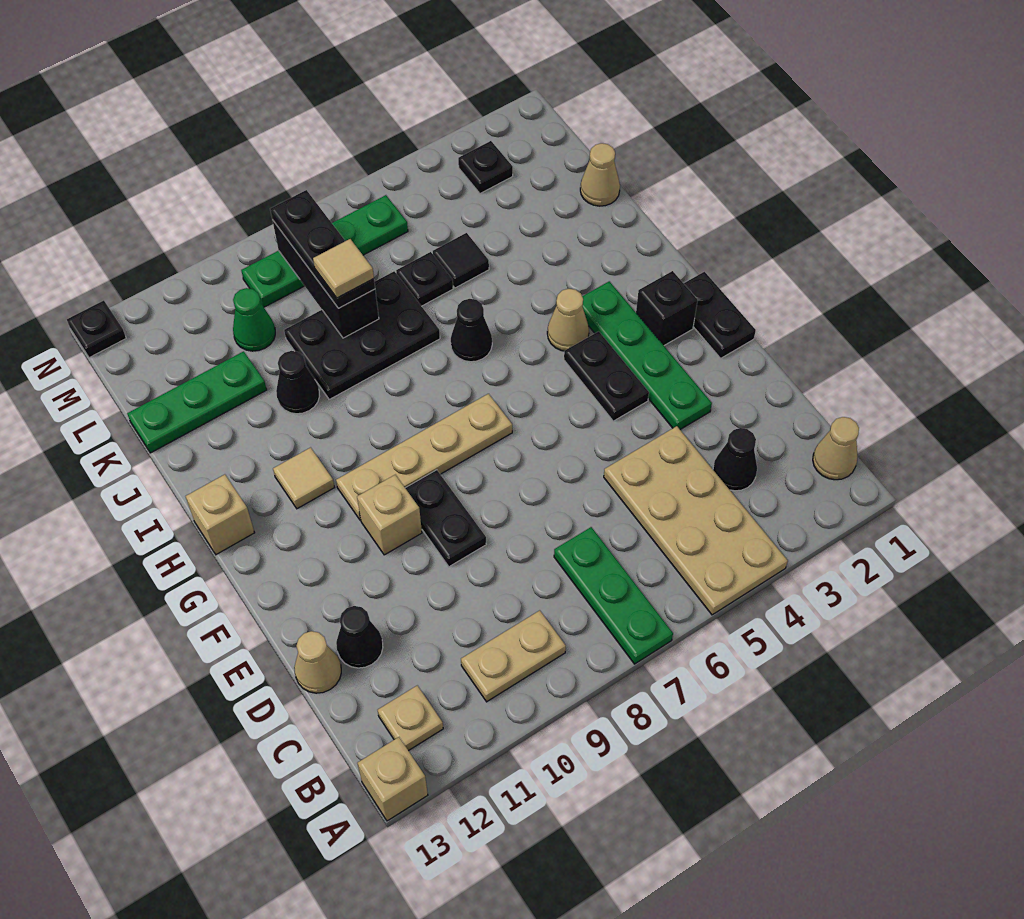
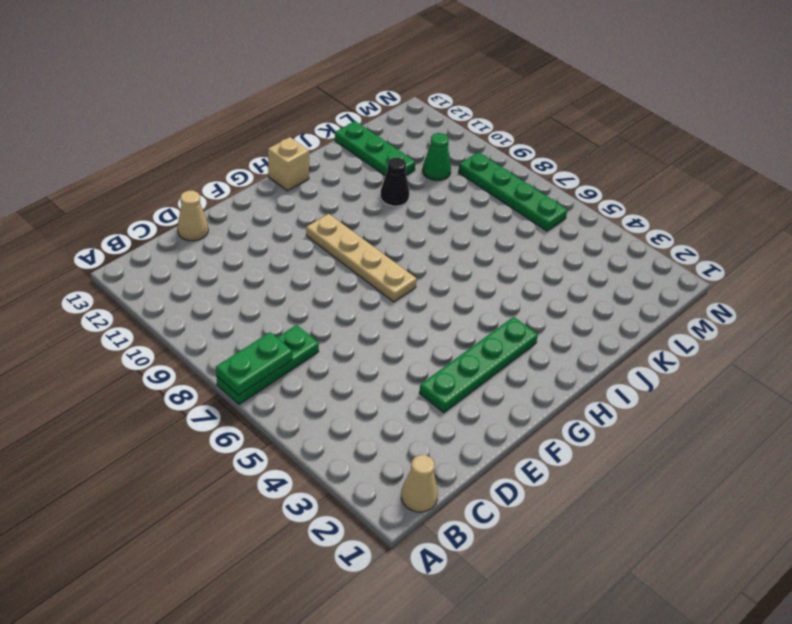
green 1x2 plate [216,332,292,395] -> none
none -> tan 2x4 plate [604,426,788,615]
none -> tan 1x1 brick [358,737,428,821]
none -> tan 1x2 plate [461,610,566,702]
none -> tan 1x1 plate [378,685,443,751]

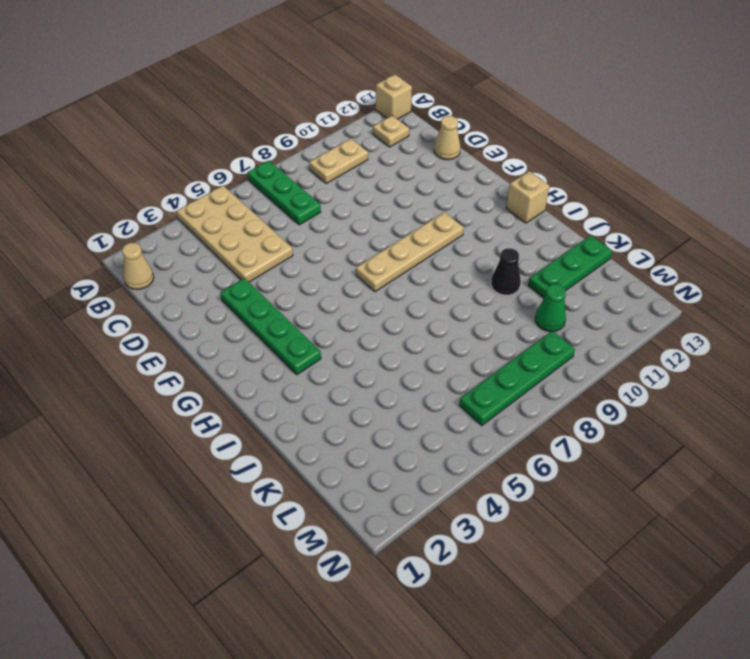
none -> black 1x1 cone [713,428,757,491]
none -> black 1x1 cone [336,606,383,668]
none -> black 1x2 plate [406,470,486,567]
none -> black 1x2 plate [684,272,756,358]

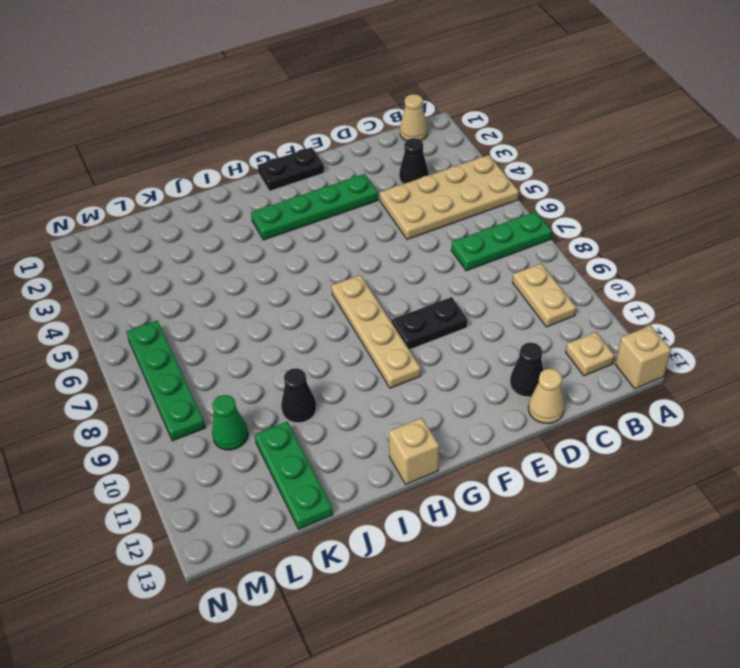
none -> black 1x2 plate [564,331,649,421]
none -> tan 1x1 brick [357,475,422,555]
none -> black 1x1 brick [636,271,698,345]
none -> tan 1x1 cone [547,289,589,351]

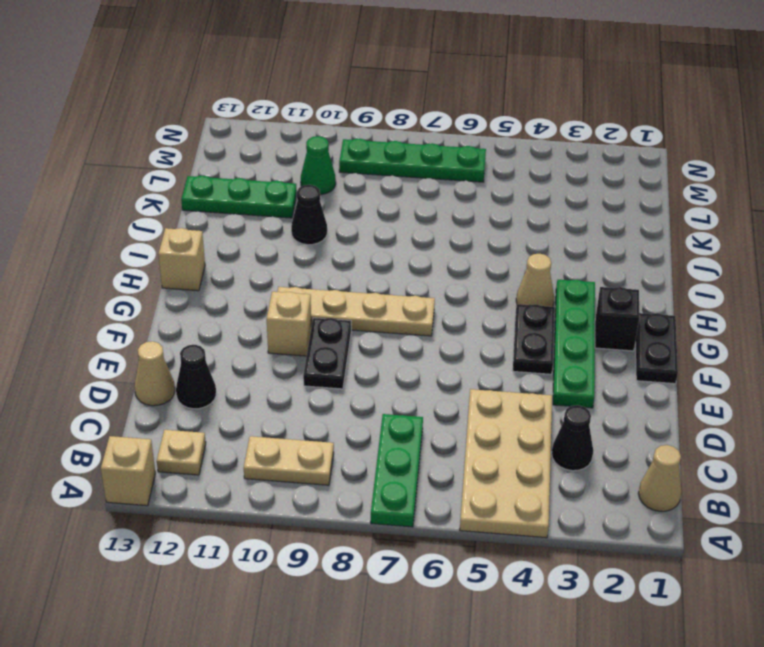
none -> tan 1x1 tile [273,447,334,509]
none -> black 1x1 cone [451,299,492,362]
none -> black 2x3 plate [284,271,440,399]
none -> tan 1x1 cone [580,143,620,206]

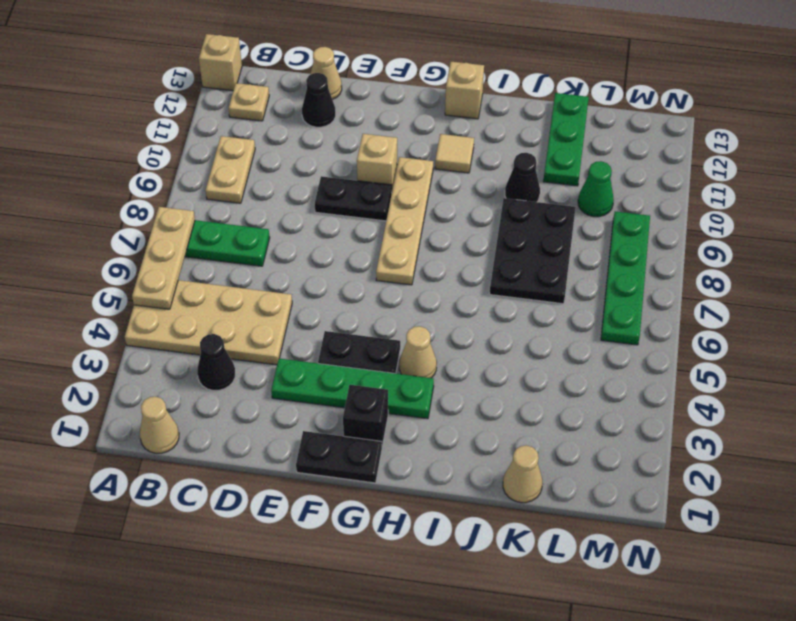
tan 1x3 plate [132,207,195,309] -> none
none -> black 1x1 cone [451,299,492,362]
none -> black 1x1 tile [433,233,489,288]
none -> black 1x1 plate [396,252,453,306]
none -> black 1x1 plate [458,141,513,193]

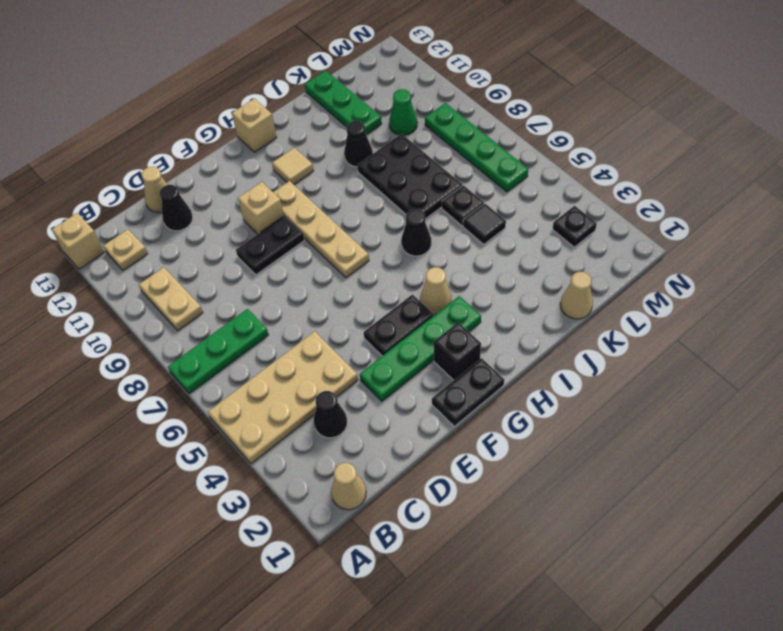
none -> black 1x1 plate [67,301,126,358]
none -> black 1x3 brick [272,220,379,338]
none -> black 1x3 plate [270,190,375,308]
none -> tan 1x1 tile [313,239,374,298]

